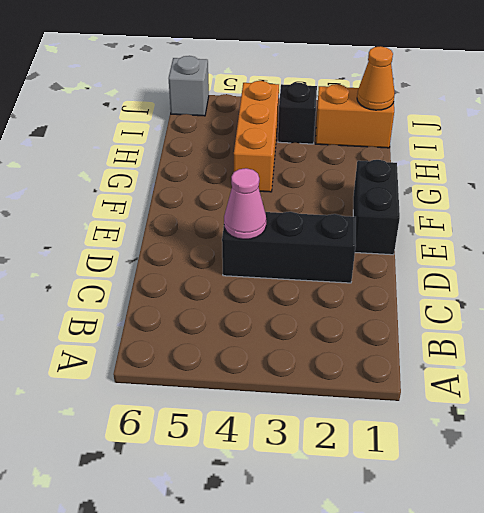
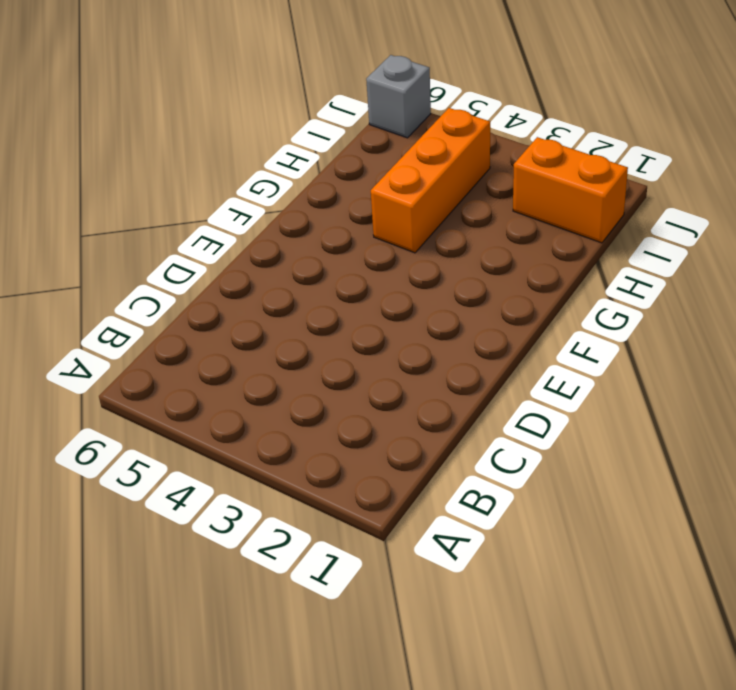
none -> black 1x3 brick [222,212,356,283]
none -> black 1x2 brick [353,160,400,255]

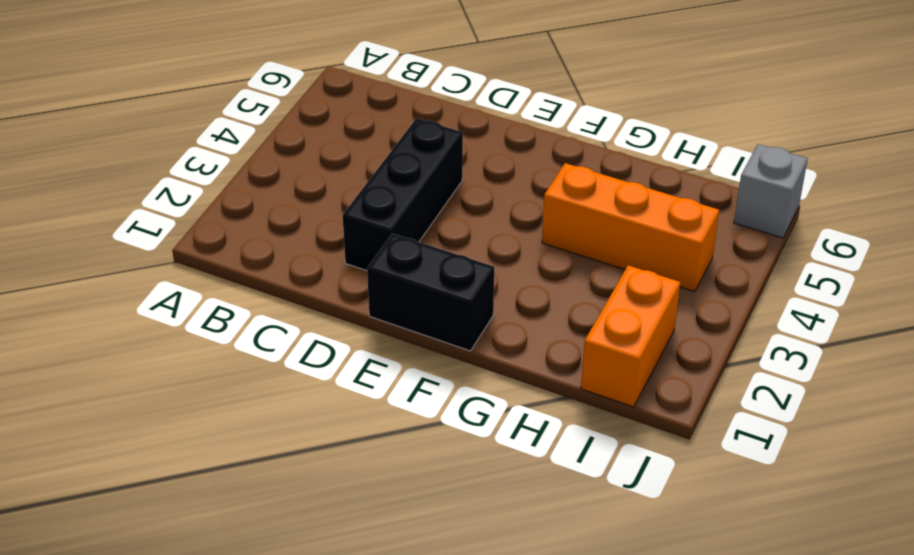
none -> black 1x1 brick [278,83,317,144]
none -> pink 1x1 cone [224,168,266,239]

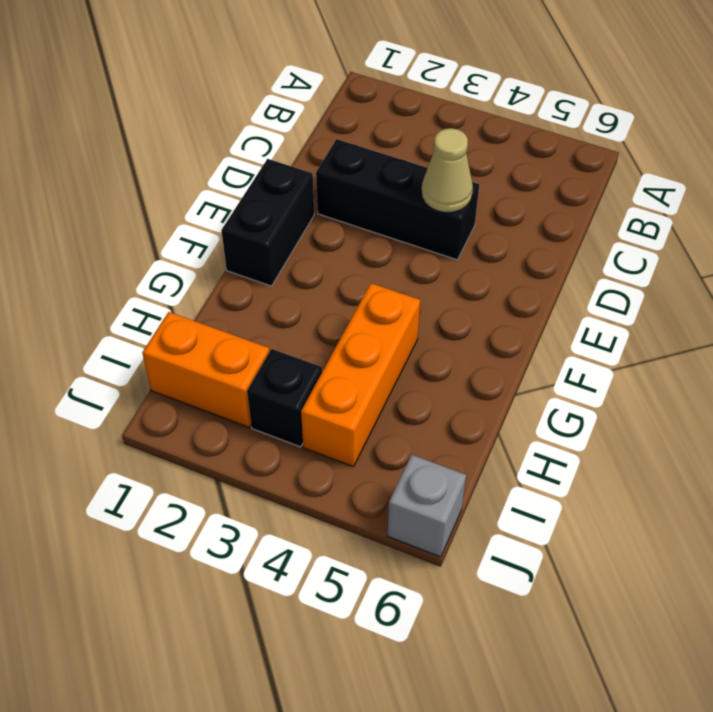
tan 1x1 cone [421,128,473,212] -> pink 1x1 cone [224,168,266,239]
none -> orange 1x1 cone [357,46,395,110]

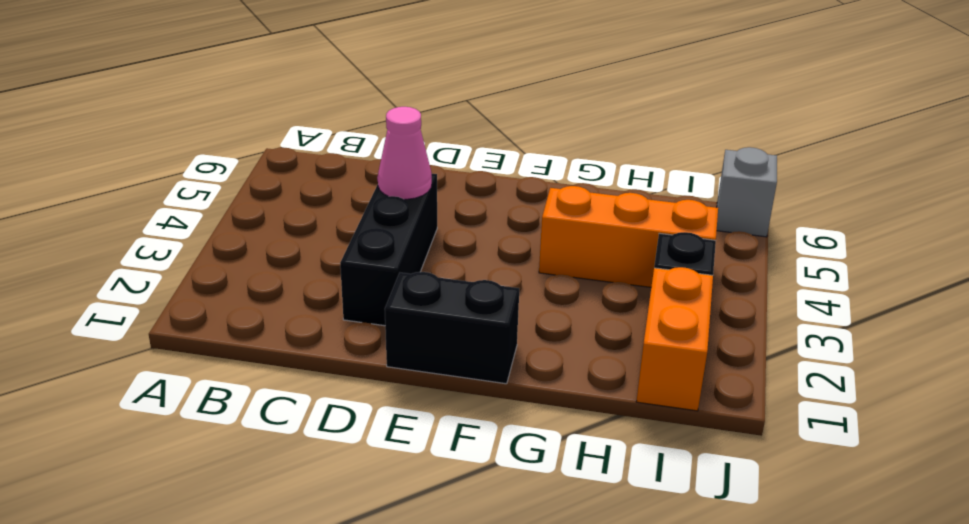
none -> orange 1x1 cone [357,46,395,110]

